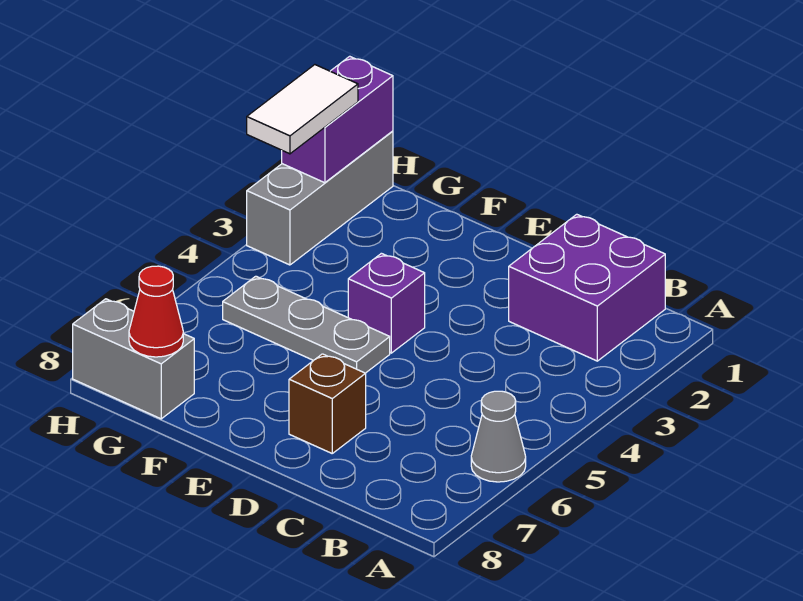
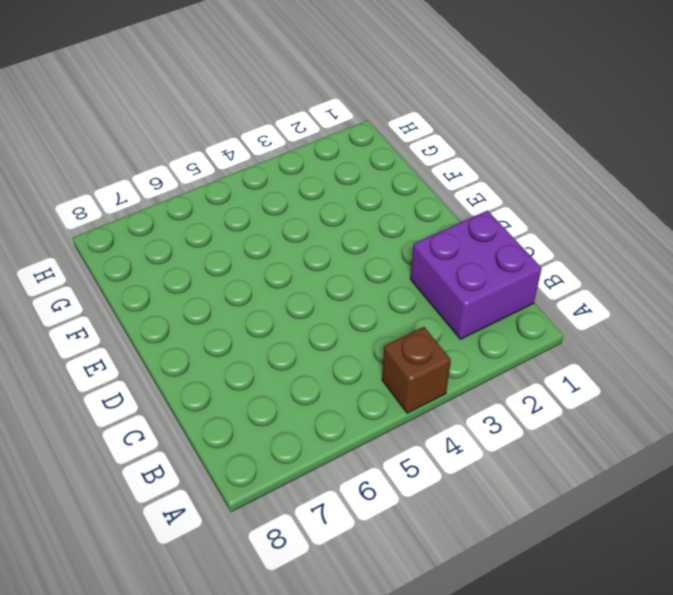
brown 1x1 brick [382,327,451,413] -> brown 1x1 brick moved to [289,354,366,453]
none -> grey 1x1 cone [471,391,526,482]
none -> purple 1x1 brick [348,253,425,353]

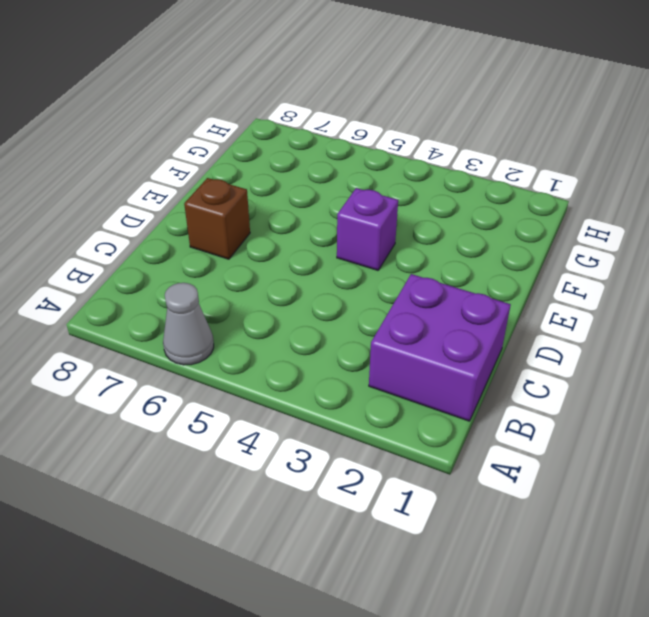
none -> grey 1x3 plate [223,276,390,373]
none -> grey 1x2 brick [73,299,194,419]

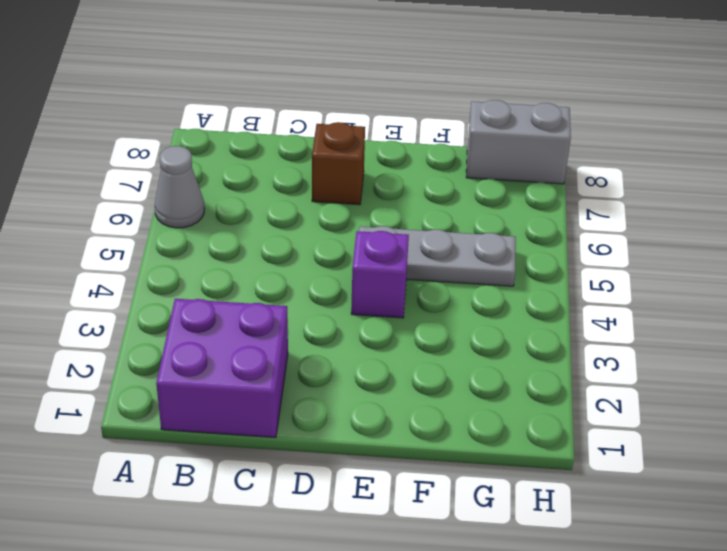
none -> grey 1x3 brick [247,131,393,265]
none -> red 1x1 cone [129,266,183,357]

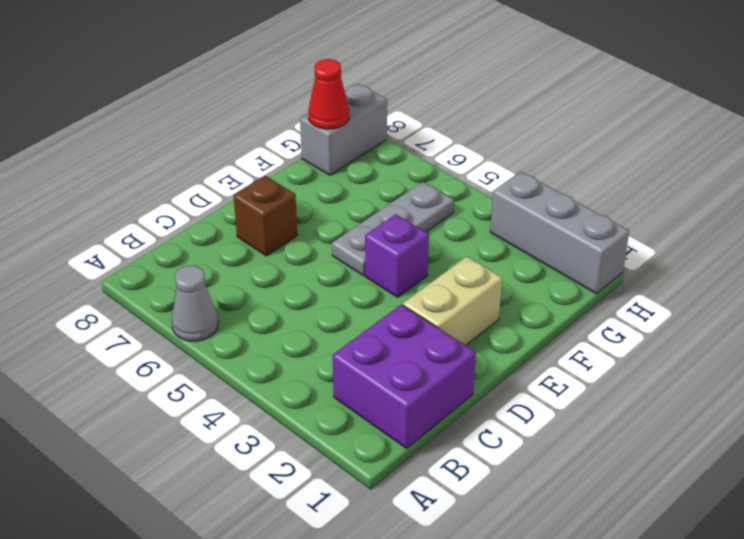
tan 1x2 brick [403,257,502,345] -> none
none -> purple 1x2 brick [282,56,393,183]
none -> white 1x2 tile [247,65,358,154]

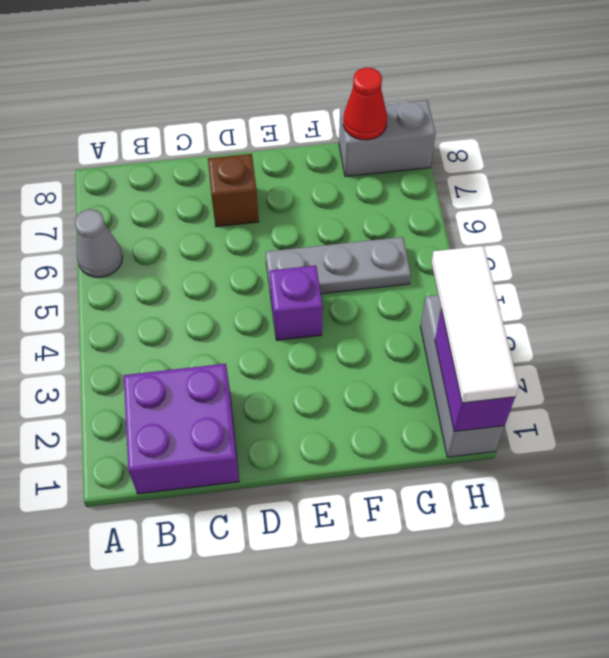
white 1x3 tile [431,246,519,403] -> white 1x2 tile [247,65,358,154]

